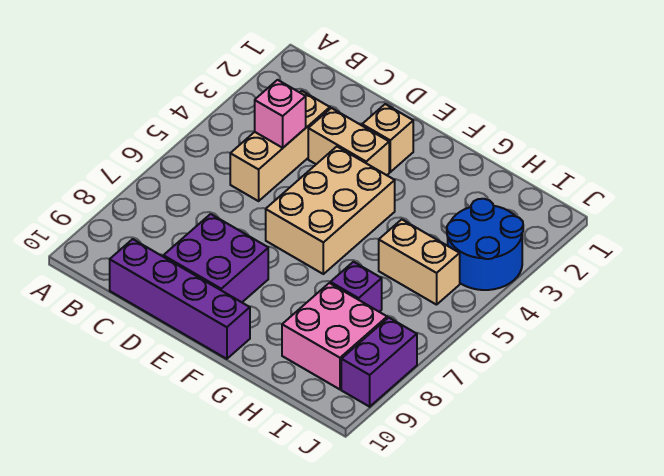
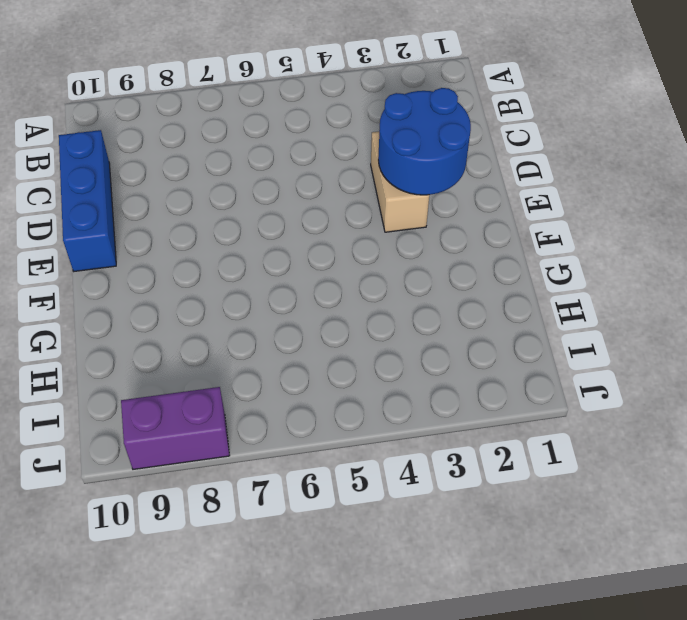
blue 1x3 brick [59,130,116,271] -> purple 1x4 brick [110,239,250,359]
blue 2x2 round brick [378,88,471,195] -> blue 2x2 round brick moved to [447,199,523,290]
none -> tan 1x3 brick [230,91,330,201]
none -> purple 2x2 brick [163,214,268,302]
none -> tan 1x1 brick [362,104,413,172]

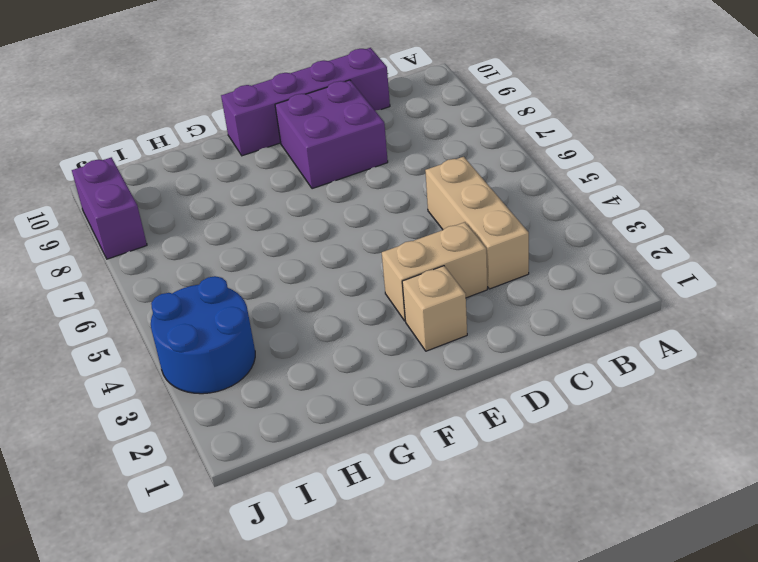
none -> tan 2x3 brick [266,147,395,274]
none -> tan 1x2 brick [379,219,460,305]
none -> purple 1x1 brick [330,262,382,312]

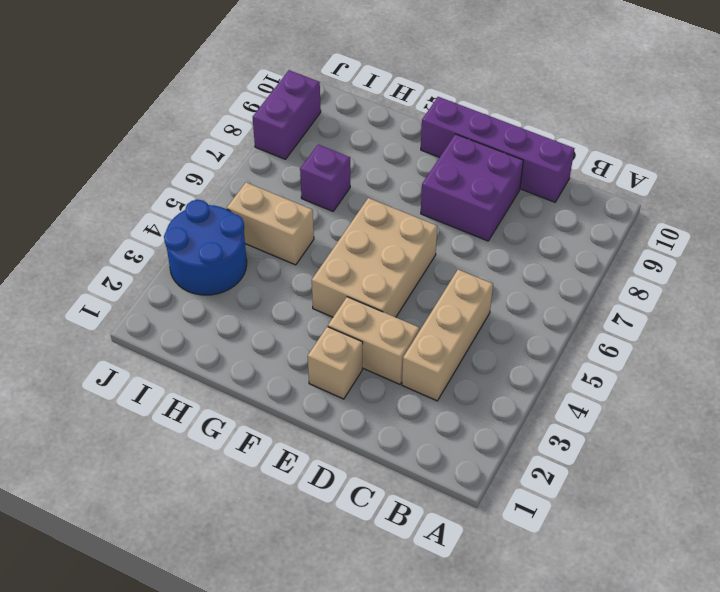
none -> pink 2x2 brick [282,283,387,389]
none -> pink 1x1 brick [255,80,306,148]

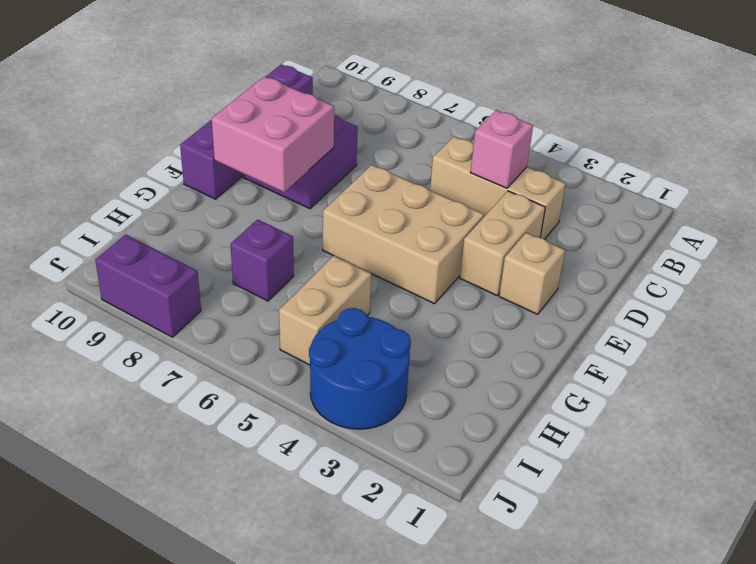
pink 2x2 brick [212,76,334,192] -> pink 2x2 brick moved to [282,283,387,389]

